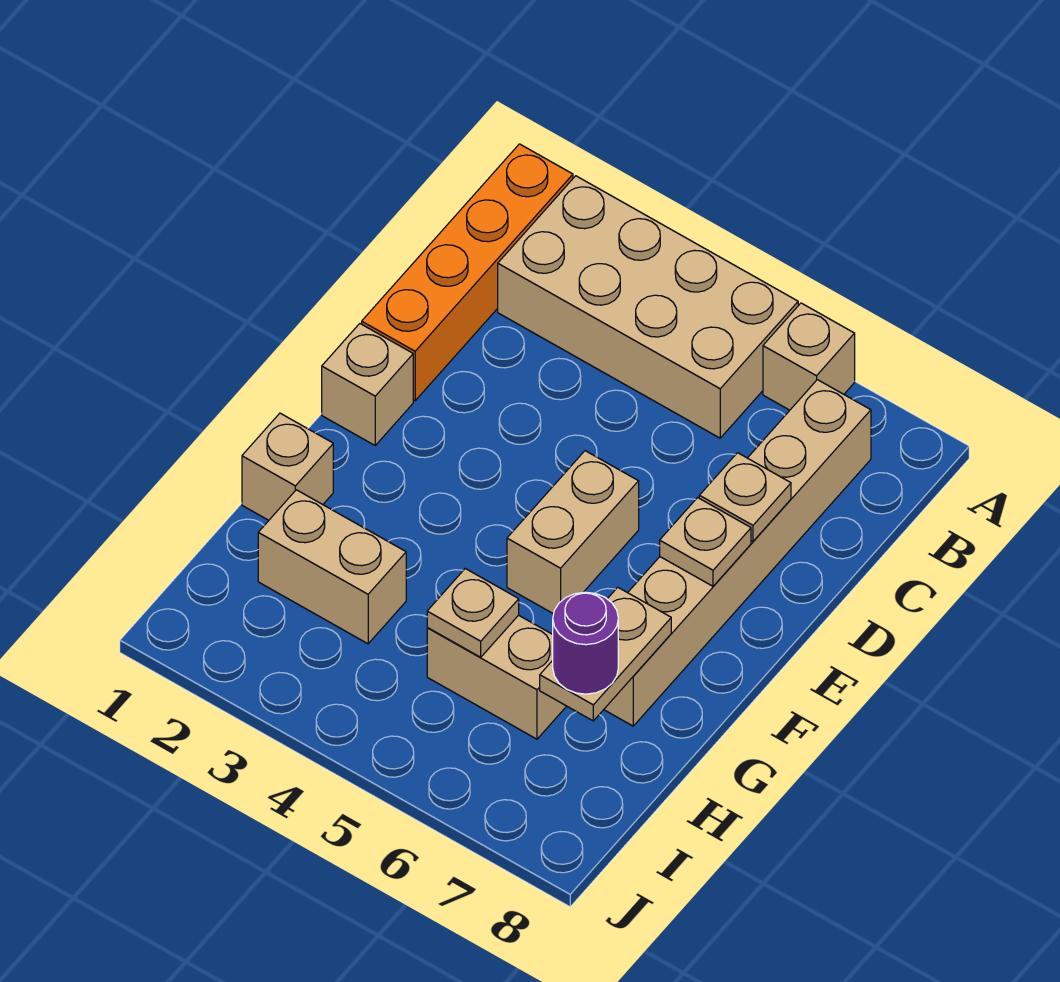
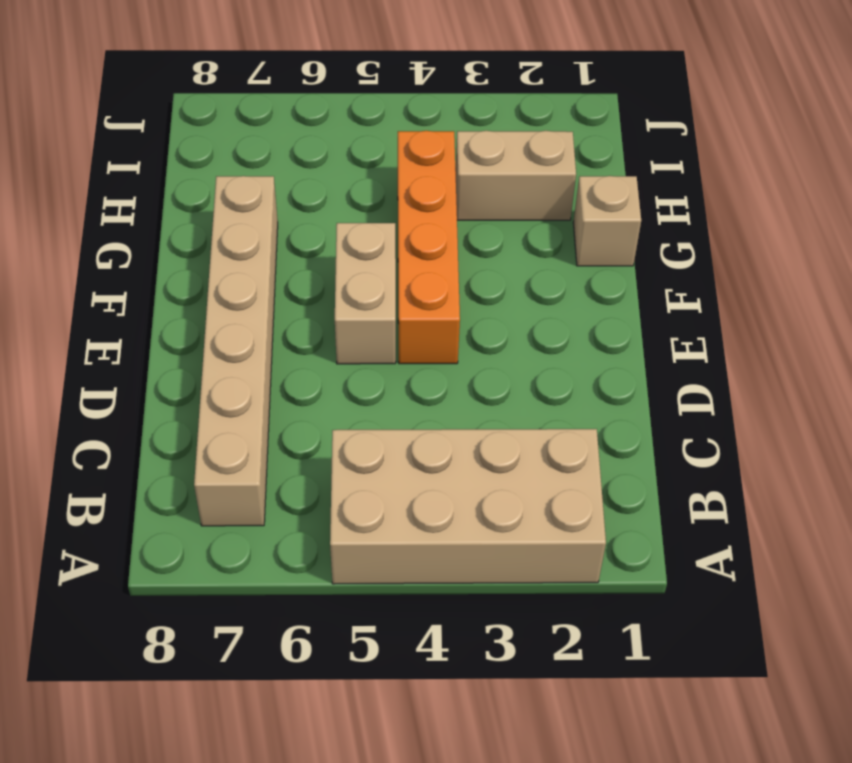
orange 1x4 brick [398,131,460,364] -> orange 1x4 brick moved to [362,144,573,401]
none -> tan 1x1 brick [763,303,855,410]
none -> tan 1x1 brick [322,324,413,445]
none -> tan 1x2 brick [427,615,566,739]

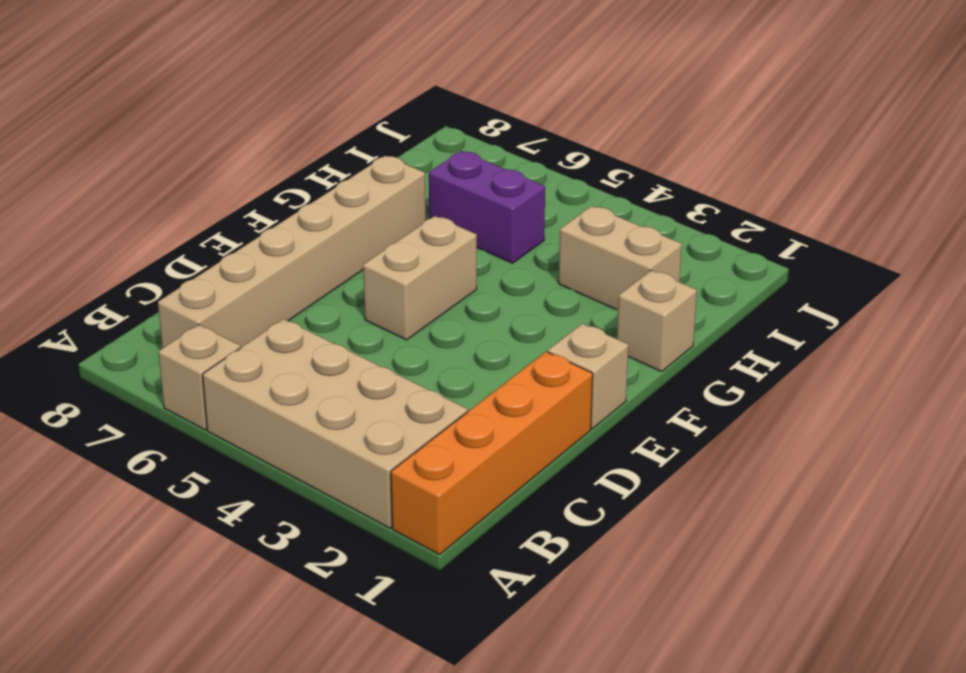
purple 1x2 brick [429,151,545,263] -> tan 1x2 brick [427,615,566,739]
none -> tan 1x1 plate [699,453,791,541]
none -> tan 1x1 plate [660,498,751,586]
none -> tan 1x2 plate [540,587,671,721]

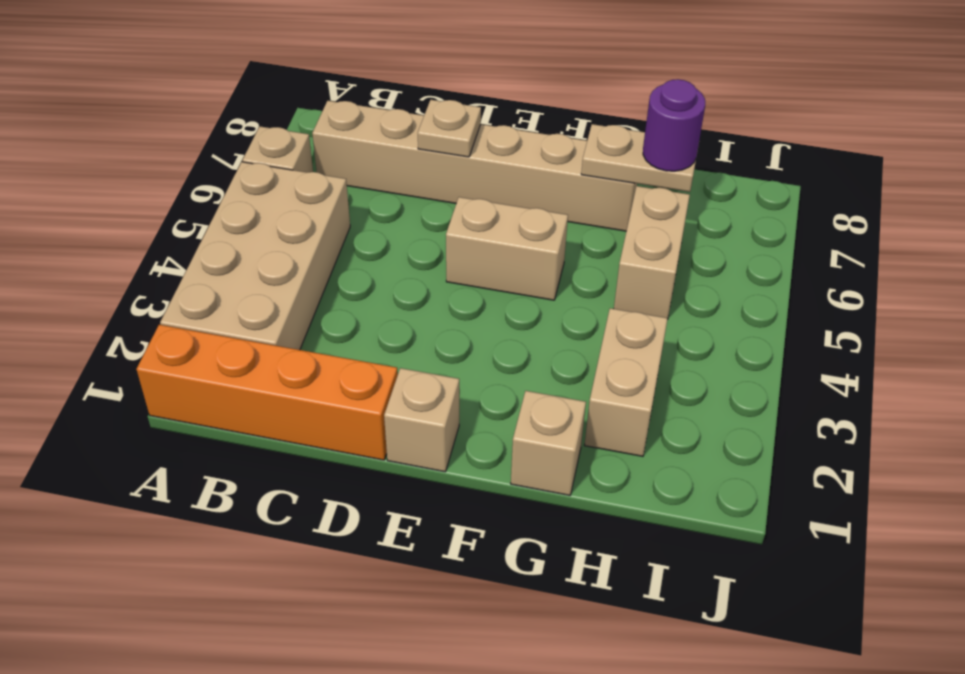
none -> tan 1x1 plate [660,498,751,586]
none -> tan 1x1 plate [427,569,519,657]

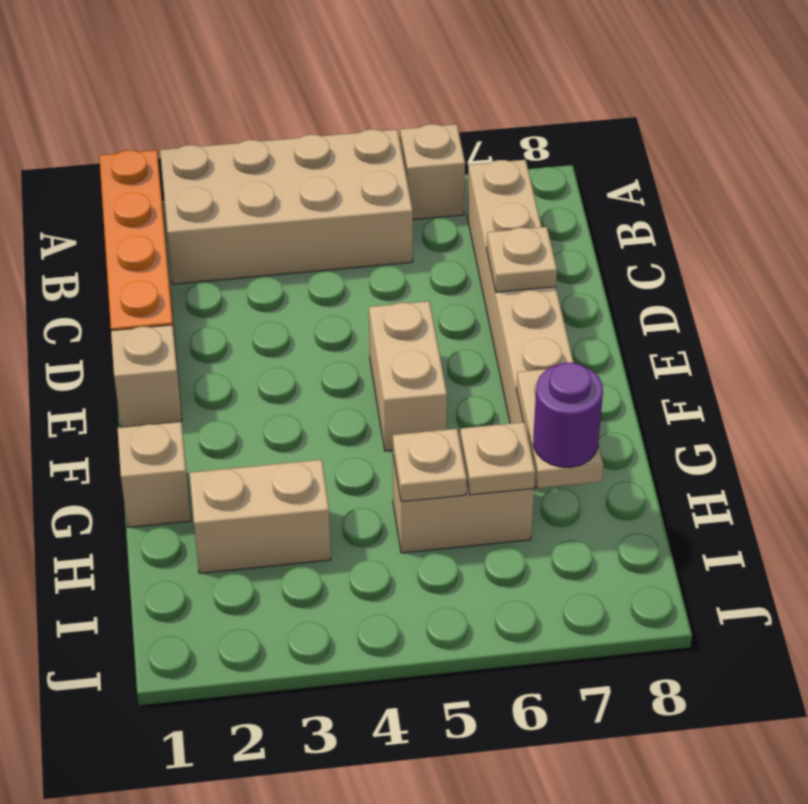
tan 1x1 plate [460,422,535,495] -> tan 1x1 plate moved to [660,498,751,586]

